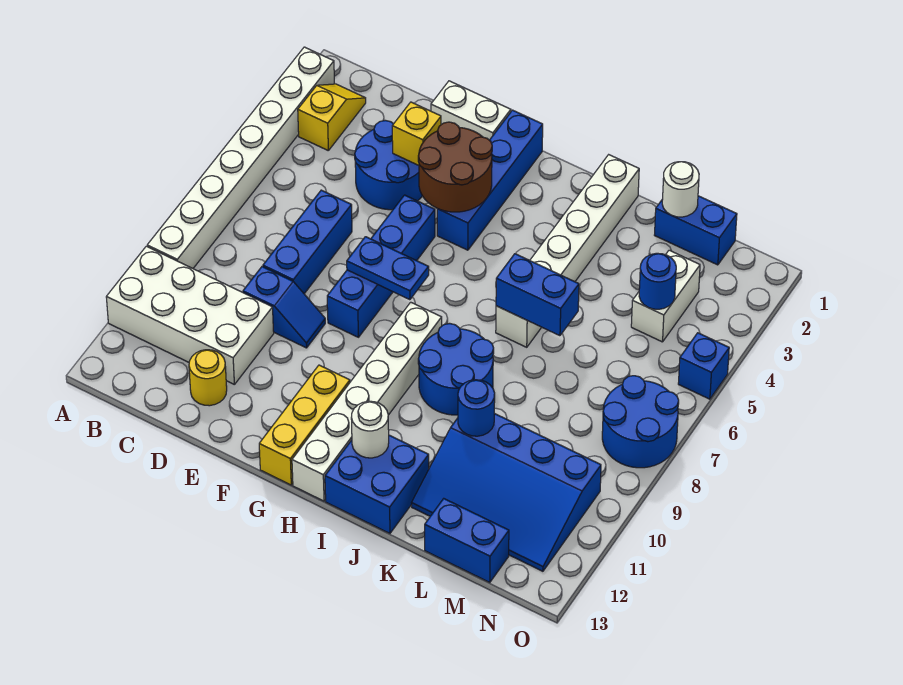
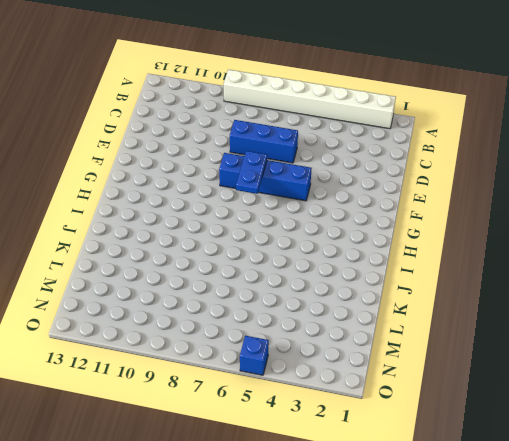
none -> white 2x4 brick [106,246,274,385]
none -> yellow 1x2 slope [298,84,366,150]
none -> blue 2x2 round brick [355,120,422,210]

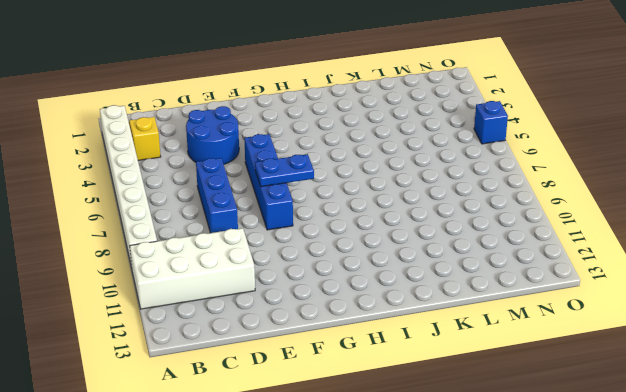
none -> blue 1x2 slope [243,267,325,348]
none -> yellow 1x1 round brick [189,350,227,406]
none -> white 1x2 brick [431,81,511,140]

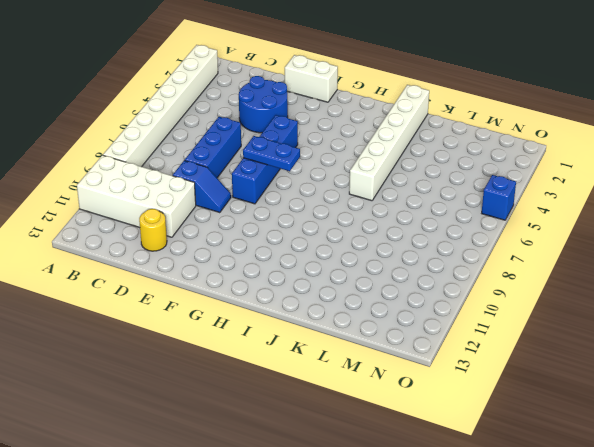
none -> yellow 1x2 slope [298,84,366,150]
none -> blue 1x4 brick [437,110,543,250]
none -> yellow 1x3 brick [259,365,350,485]

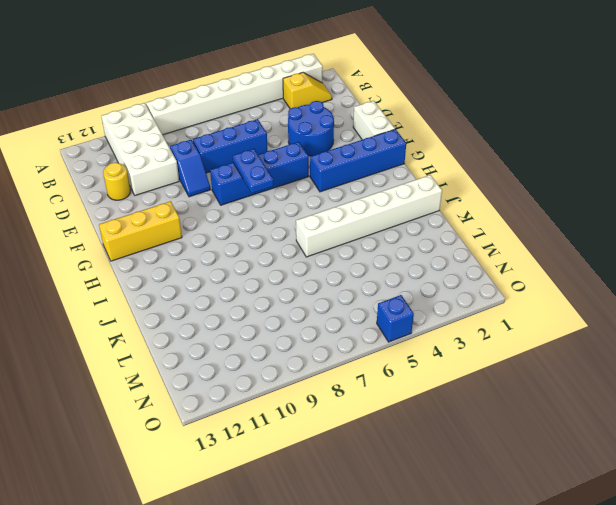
none -> white 1x6 brick [292,302,442,501]
none -> blue 2x2 round brick [418,323,494,415]
none -> blue 2x2 brick [325,435,429,533]

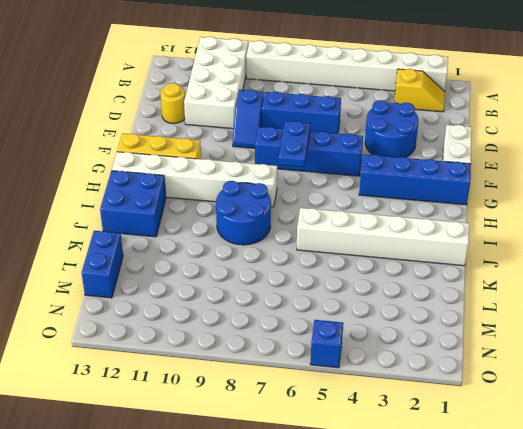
none -> blue 3x4 slope [412,413,601,571]
none -> blue 1x2 brick [655,196,737,265]
none -> white 1x2 brick [631,250,700,342]

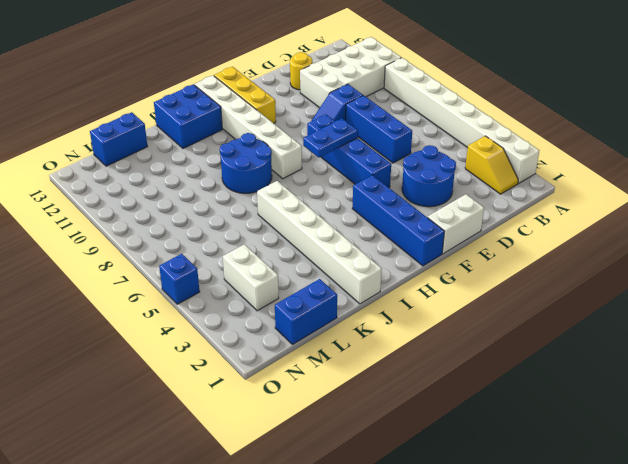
none -> blue 3x4 slope [412,413,601,571]
none -> blue 2x2 round brick [602,376,679,468]
none -> yellow 1x1 brick [392,102,441,165]

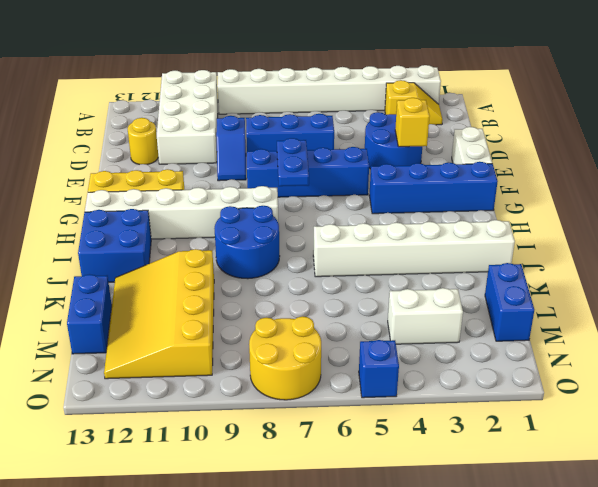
yellow 3x4 slope [104,249,214,379] -> blue 3x4 slope [412,413,601,571]
yellow 2x2 round brick [249,316,321,400] -> blue 2x2 round brick [602,376,679,468]
none -> brown 2x2 round brick [418,122,492,212]
none -> white 1x1 round brick [351,401,389,458]
none -> blue 1x2 brick [496,254,579,336]

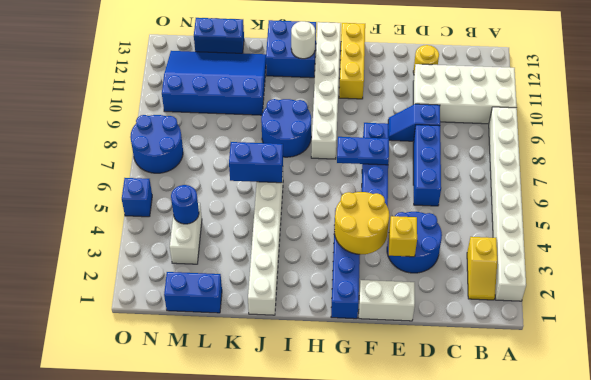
yellow 2x2 round brick [334,192,389,255] -> brown 2x2 round brick [418,122,492,212]
none -> blue 1x1 round brick [458,380,495,436]
none -> white 1x1 round brick [662,162,699,217]

